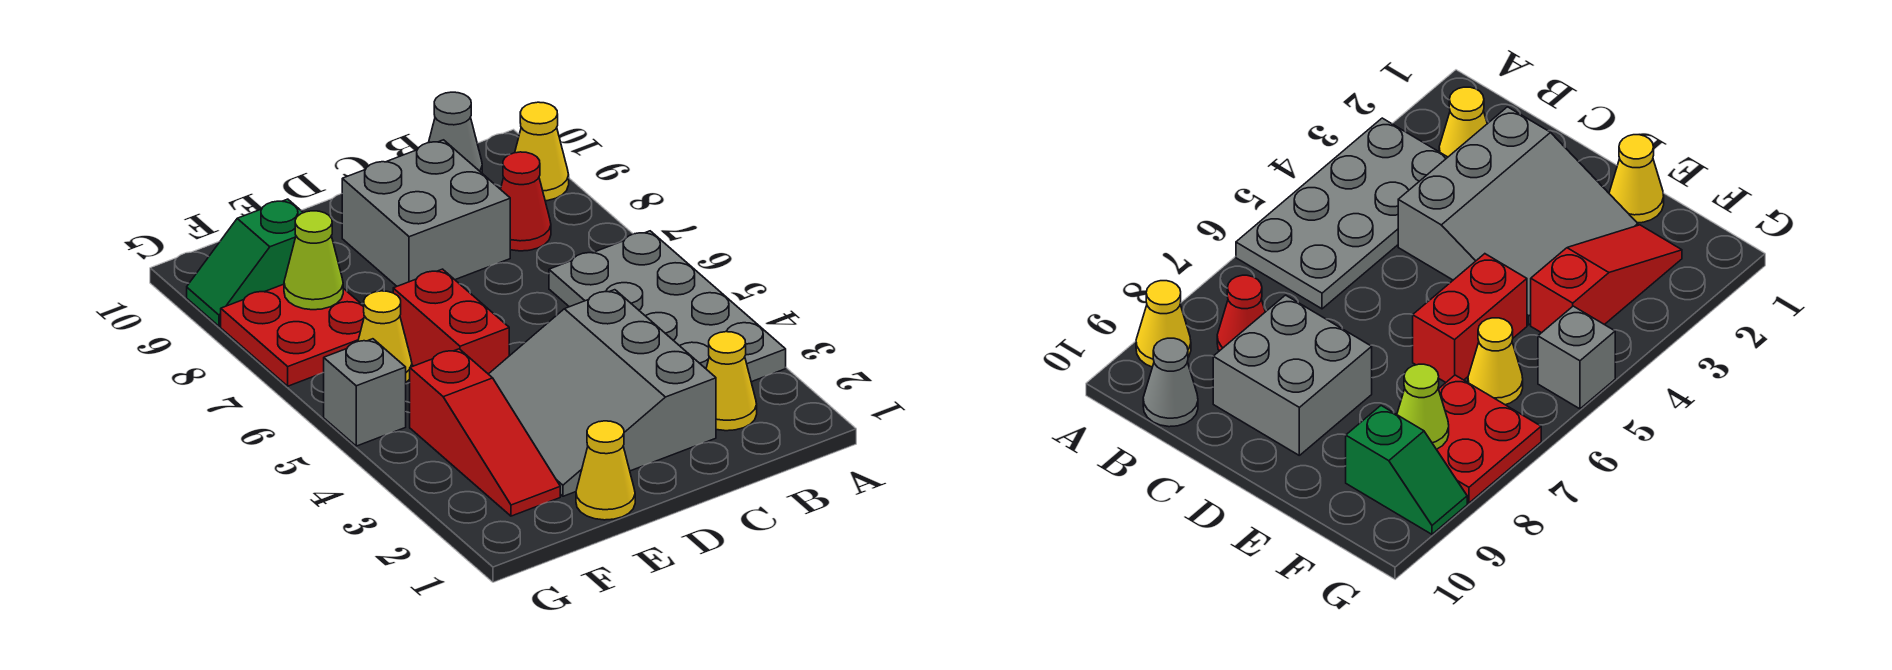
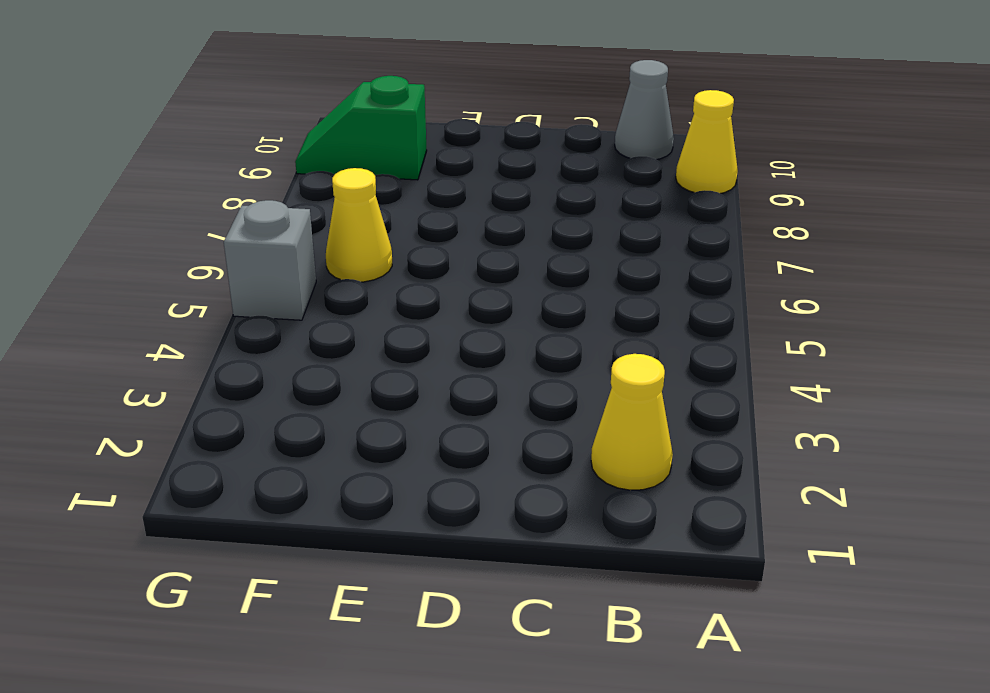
none -> grey 2x4 plate [549,231,786,382]
none -> red 1x1 cone [501,152,551,251]
none -> grey 3x3 slope [489,290,716,496]

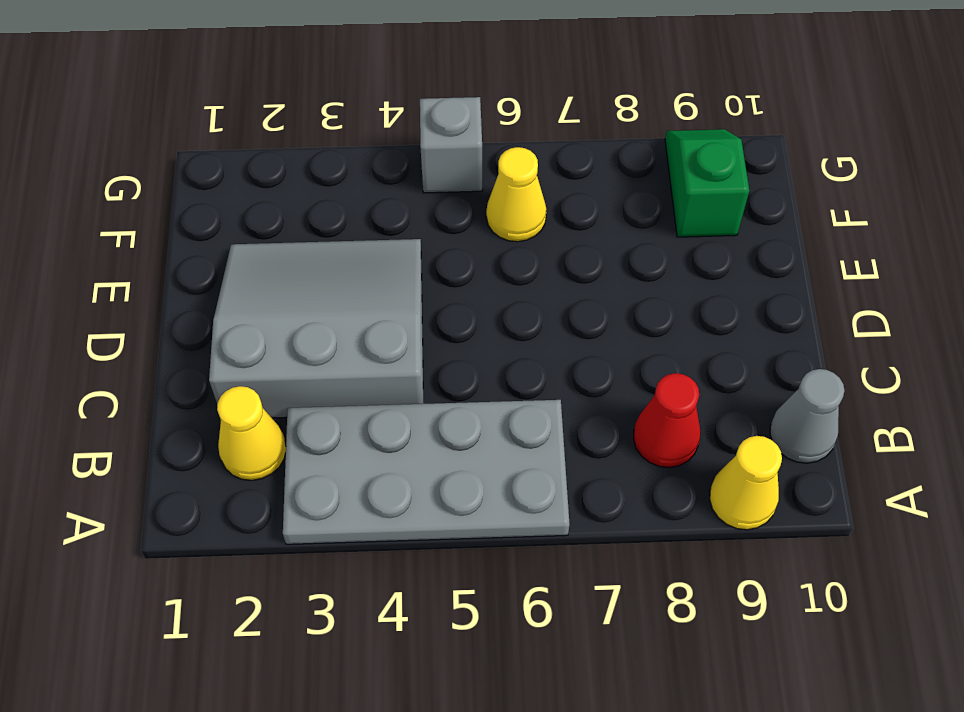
none -> grey 2x2 brick [342,140,510,286]
none -> yellow 1x1 cone [576,421,635,520]
none -> red 1x2 brick [393,269,509,374]

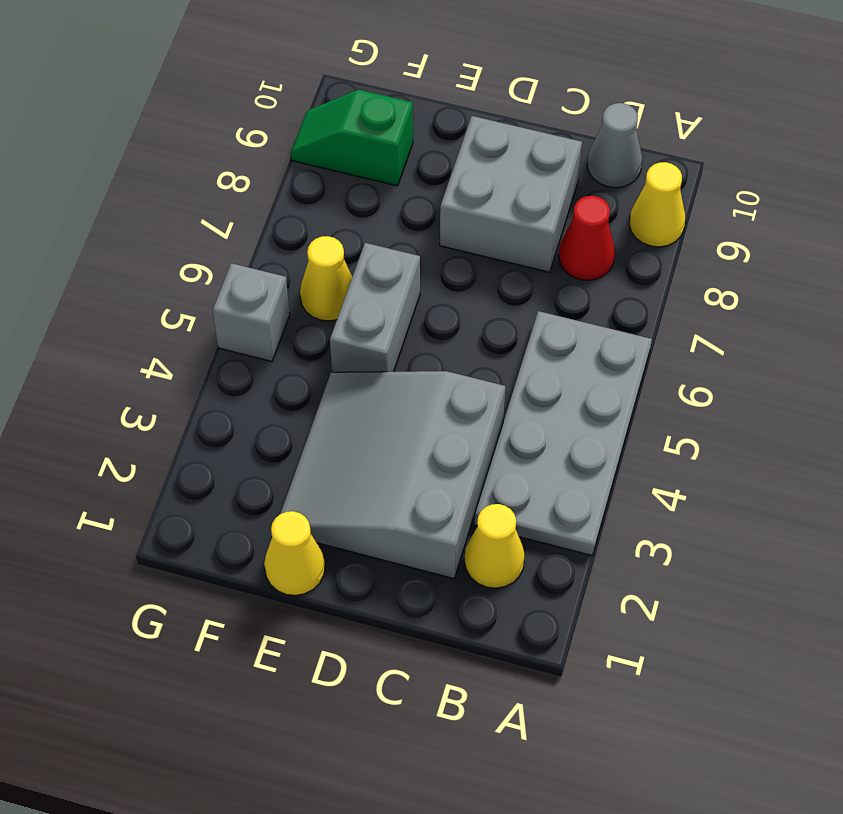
grey 1x2 brick [330,243,420,372] -> red 1x2 brick [393,269,509,374]
none -> red 1x3 slope [410,349,560,516]
none -> red 2x2 plate [221,284,364,386]
none -> lime 1x1 cone [284,211,343,310]

